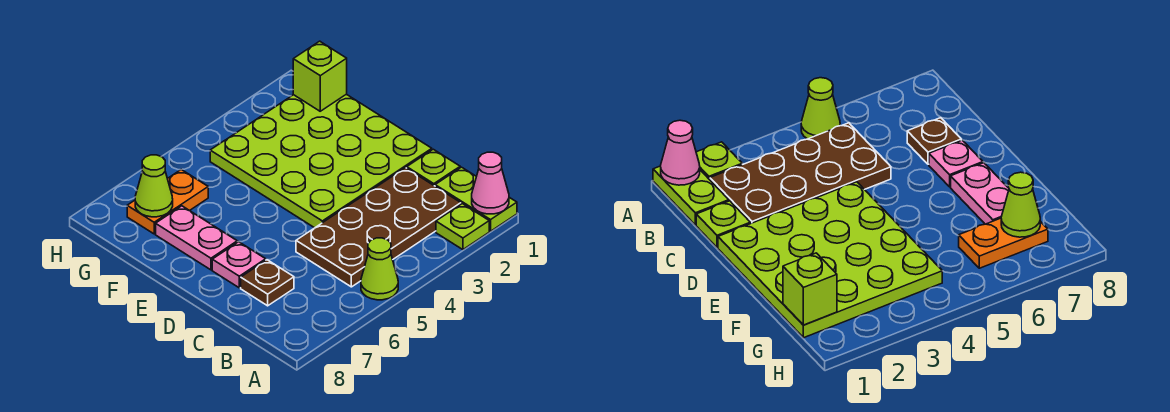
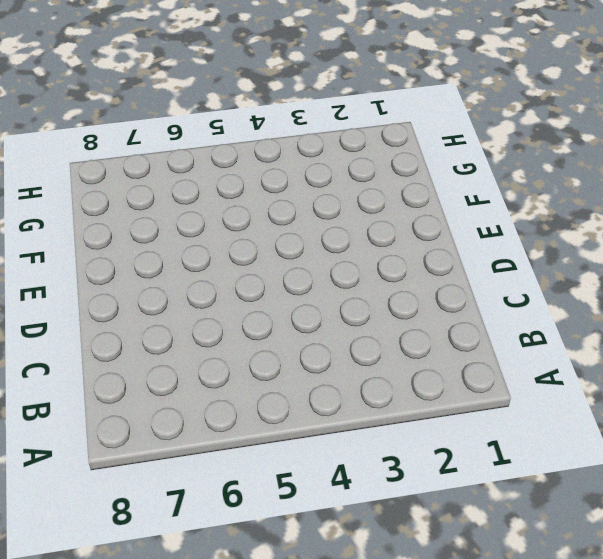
none -> lime 1x2 plate [435,167,517,231]
none -> lime 1x1 plate [436,204,489,250]
none -> lime 1x1 cone [361,238,398,300]

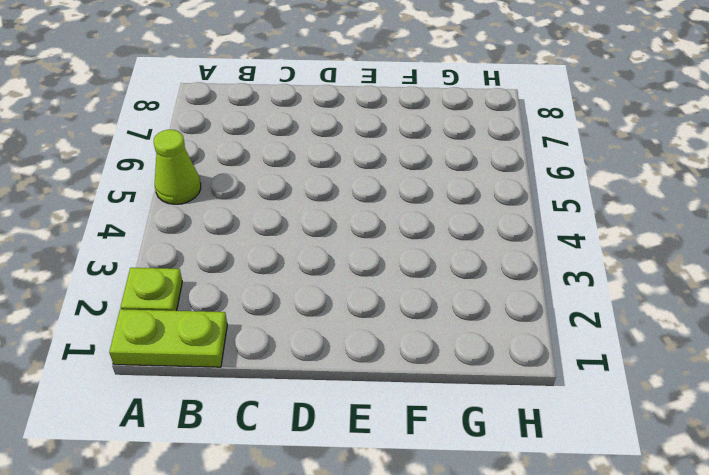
none -> brown 2x4 plate [296,168,461,287]
none -> lime 1x1 plate [407,149,460,186]
none -> brown 1x1 plate [241,260,294,306]

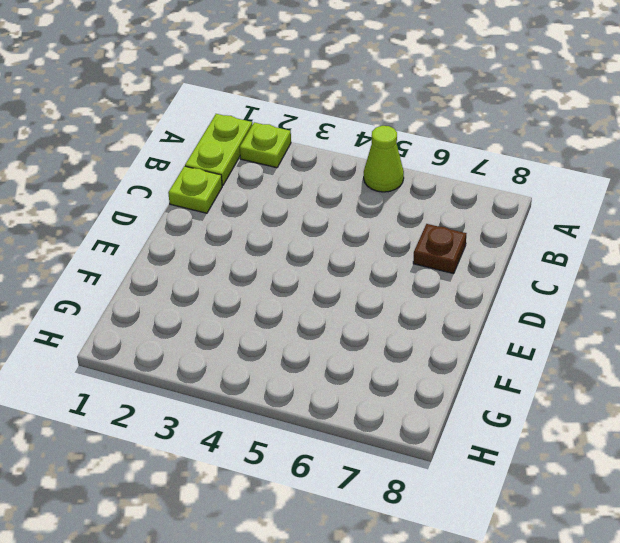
none -> brown 2x4 plate [296,168,461,287]
none -> lime 4x4 plate [210,94,432,228]
none -> pink 1x1 plate [212,242,266,288]

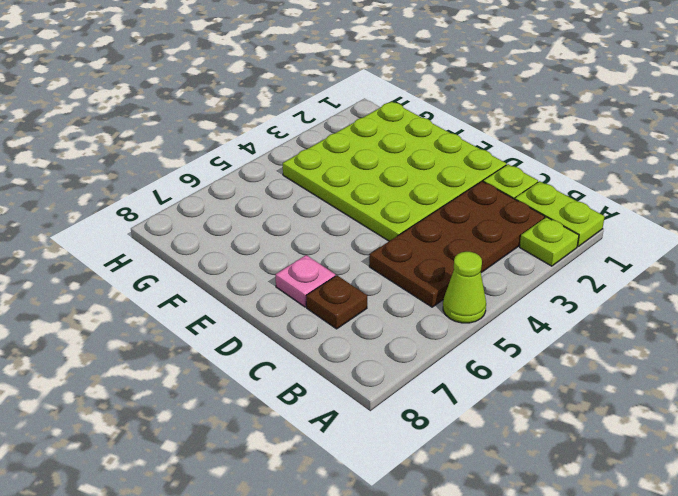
none -> pink 1x2 plate [156,206,237,270]
none -> orange 1x2 plate [127,170,208,234]
none -> pink 1x1 cone [472,152,509,214]

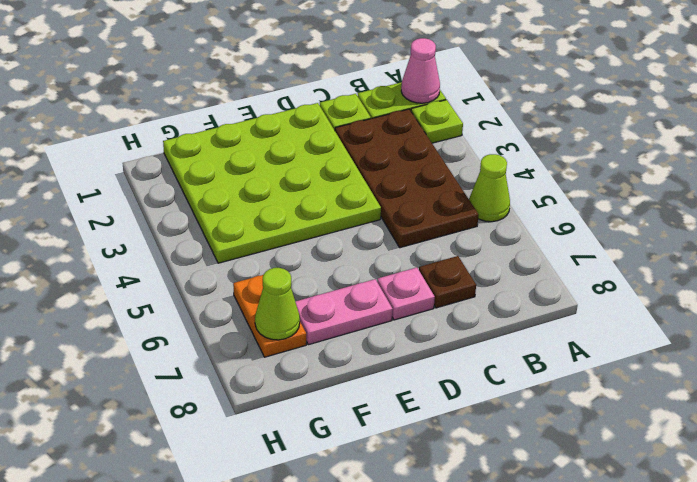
none -> lime 1x1 brick [293,41,347,111]

